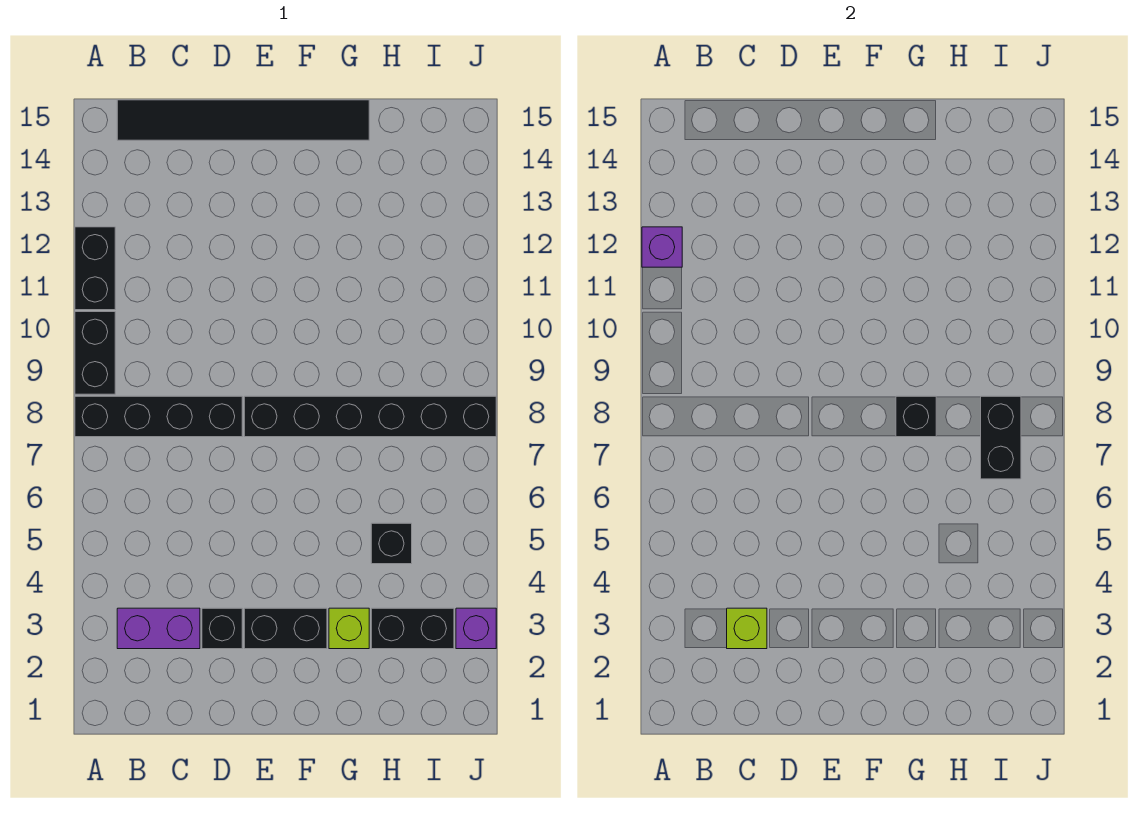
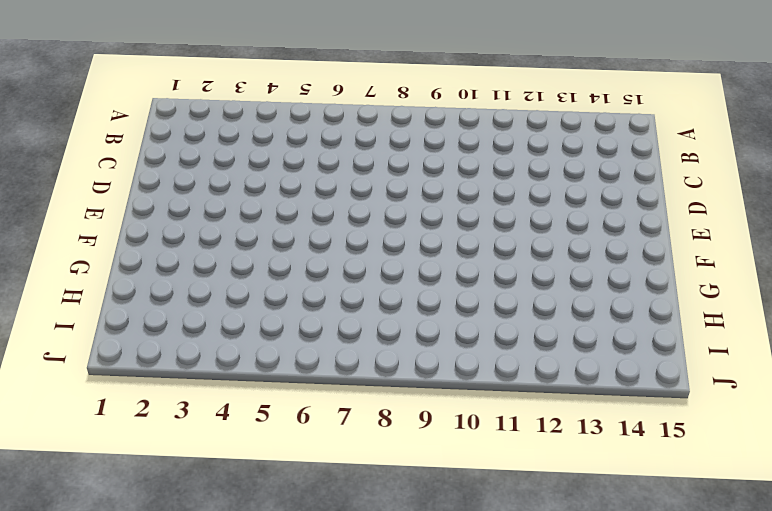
none -> black 1x4 brick [75,396,242,437]
none -> black 1x2 brick [75,312,115,394]
none -> black 1x2 brick [75,227,115,310]

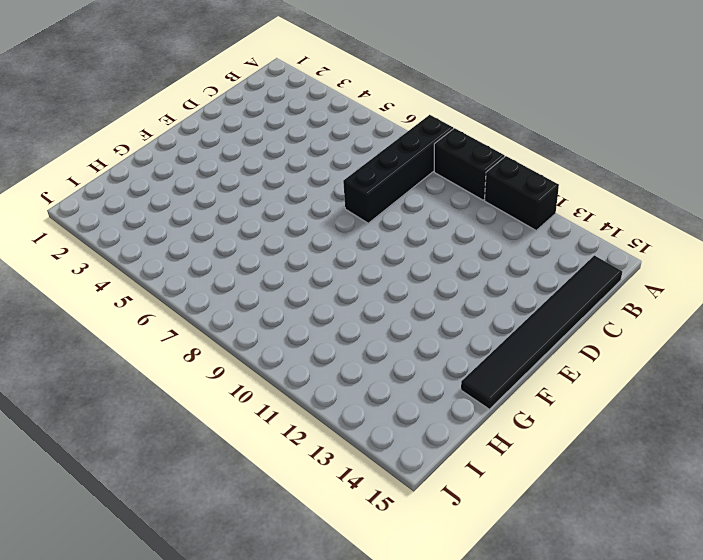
none -> purple 1x2 brick [117,608,200,649]
none -> black 1x1 brick [202,608,242,649]
none -> black 1x2 brick [244,608,327,649]

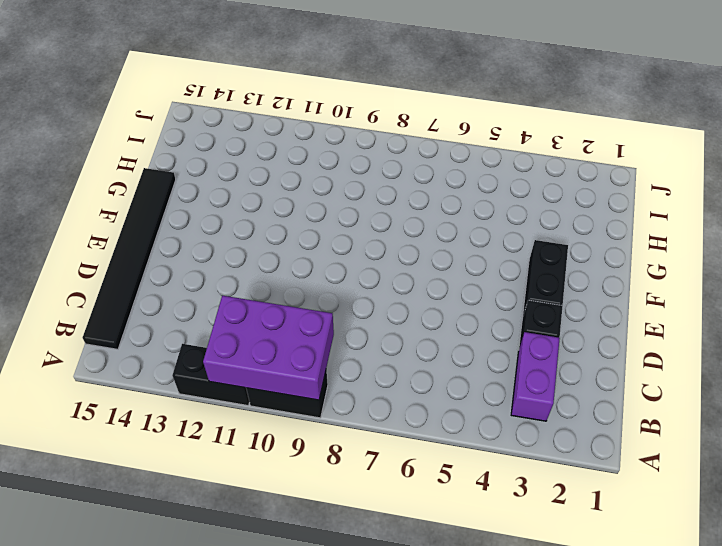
purple 2x3 brick [203,296,334,400] -> none
none -> black 1x4 brick [75,396,242,437]
none -> black 1x6 brick [244,396,496,437]
none -> lime 1x1 brick [329,608,369,649]

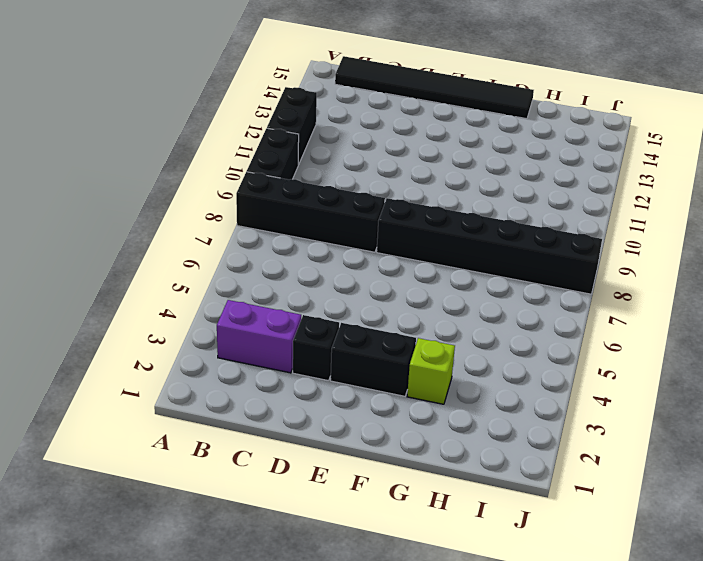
none -> black 1x2 brick [371,608,454,649]
none -> black 1x1 brick [371,523,412,564]
none -> purple 1x1 brick [456,608,496,649]

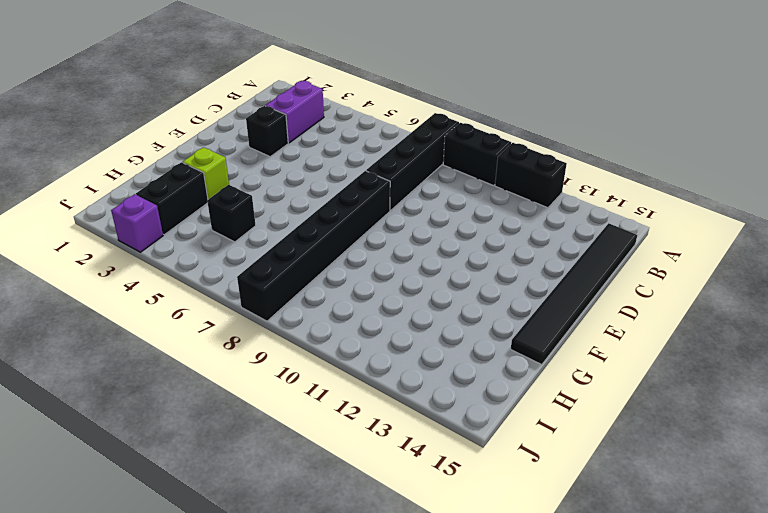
none -> black 1x2 brick [244,608,327,649]
none -> purple 1x1 brick [642,227,682,267]
none -> lime 1x1 brick [727,608,767,649]

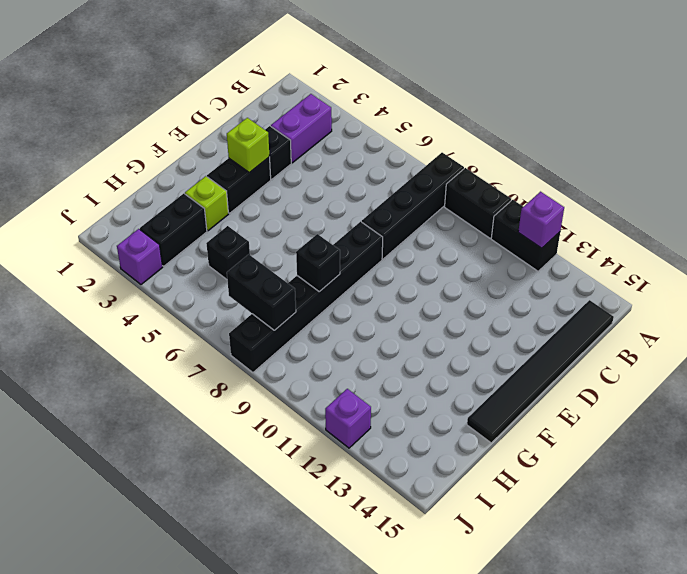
lime 1x1 brick [227,118,269,173] -> lime 1x1 brick moved to [727,608,767,649]
purple 1x1 brick [325,389,371,448] -> none

